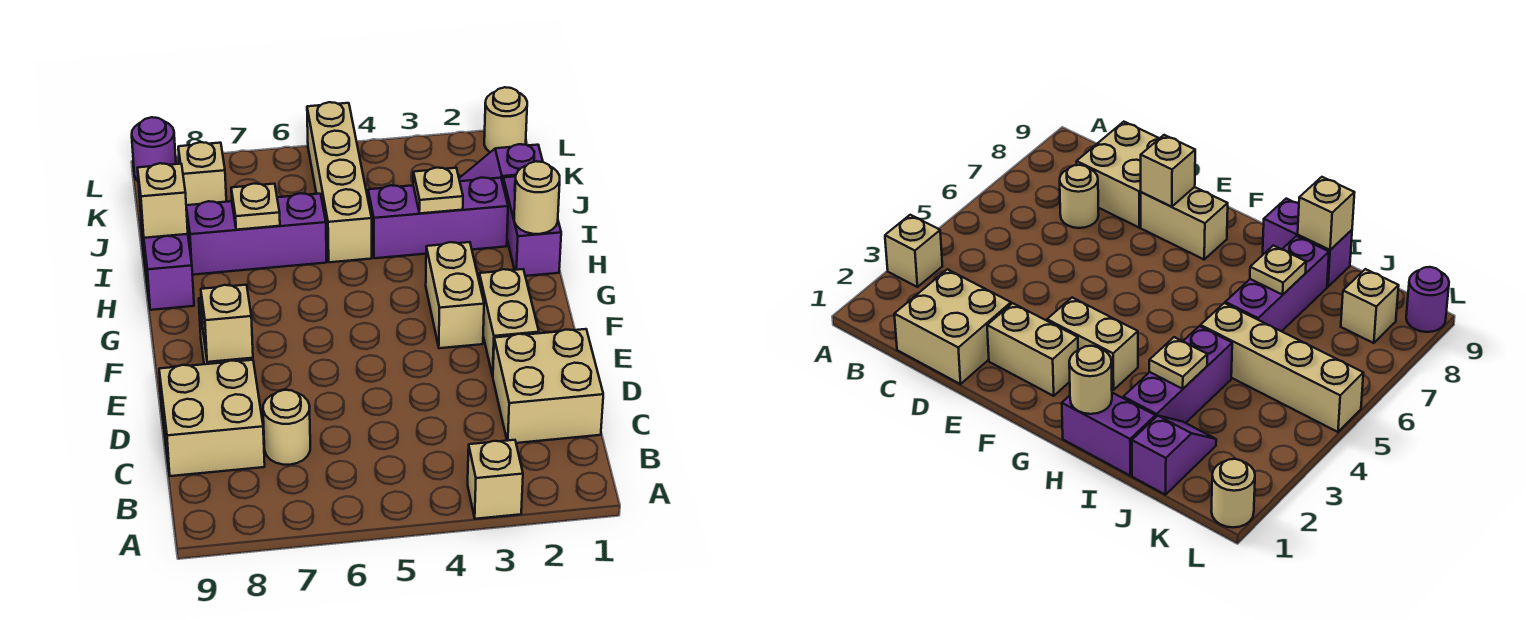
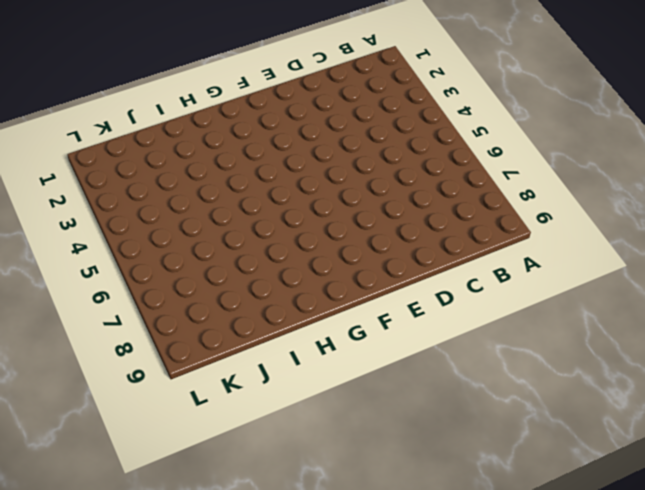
none -> tan 1x1 brick [468,440,523,519]
none -> tan 2x2 brick [493,329,603,443]
none -> tan 1x1 round brick [263,390,310,465]

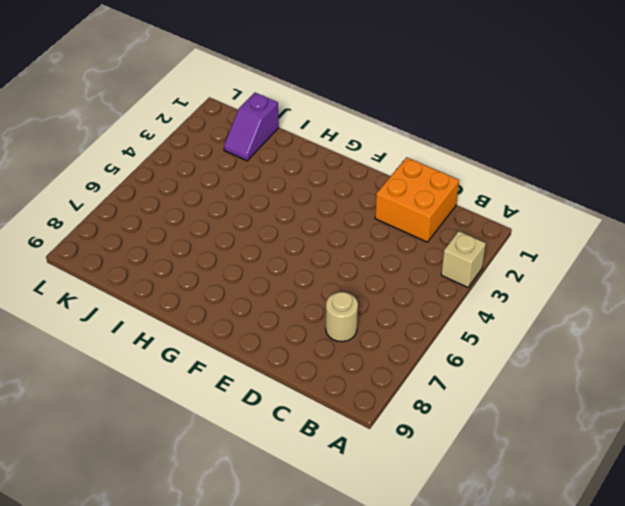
orange 2x2 brick [375,157,459,242] -> tan 2x2 brick [493,329,603,443]
none -> tan 2x2 brick [159,360,265,476]
none -> tan 1x2 brick [479,269,539,376]
none -> tan 1x2 brick [1141,187,1228,259]

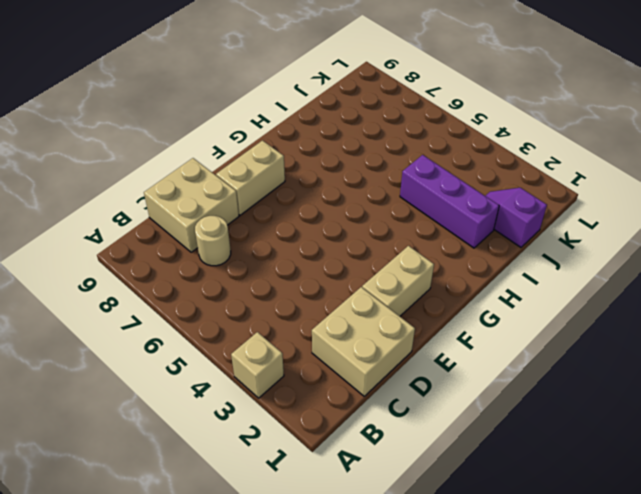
none -> tan 1x2 brick [426,242,484,348]
none -> purple 1x2 brick [503,176,561,276]
none -> purple 1x2 brick [141,219,194,310]

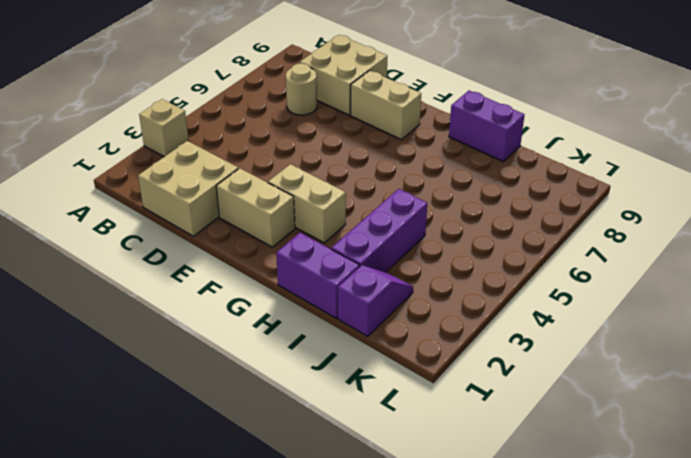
none -> tan 1x4 brick [307,102,372,262]
none -> purple 1x3 brick [186,193,327,275]
none -> tan 1x1 brick [178,142,226,205]

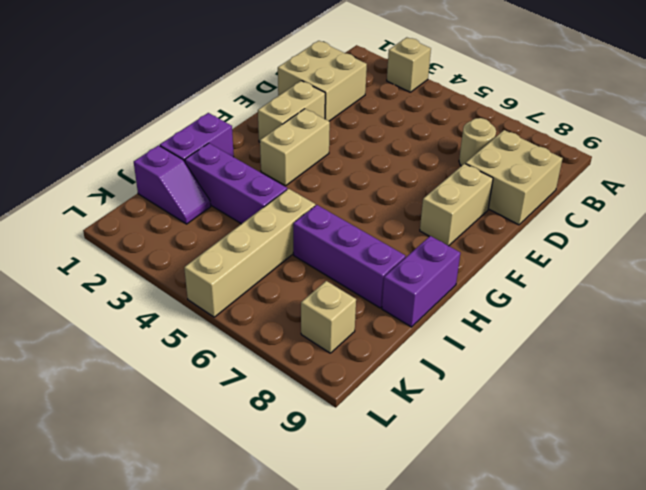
none -> tan 1x1 round brick [484,87,527,152]
none -> purple 1x1 round brick [132,117,176,181]
none -> tan 1x1 brick [201,285,253,362]

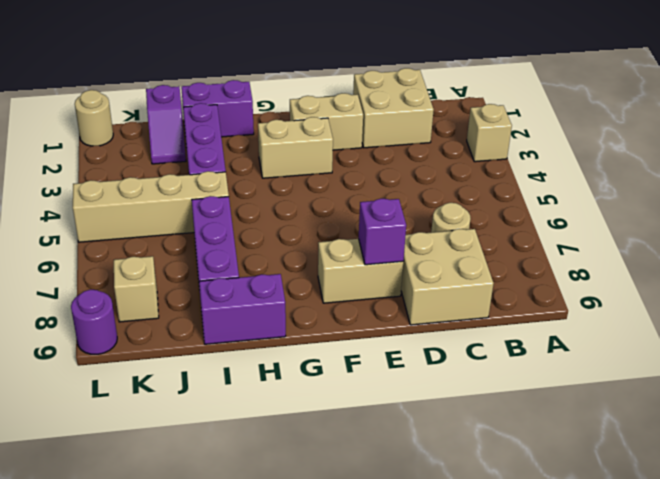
purple 1x1 brick [359,198,406,265] -> tan 1x1 brick [201,285,253,362]
none -> tan 1x1 round brick [514,161,560,234]
none -> tan 1x1 plate [413,168,463,213]
none -> tan 1x1 plate [231,183,280,230]

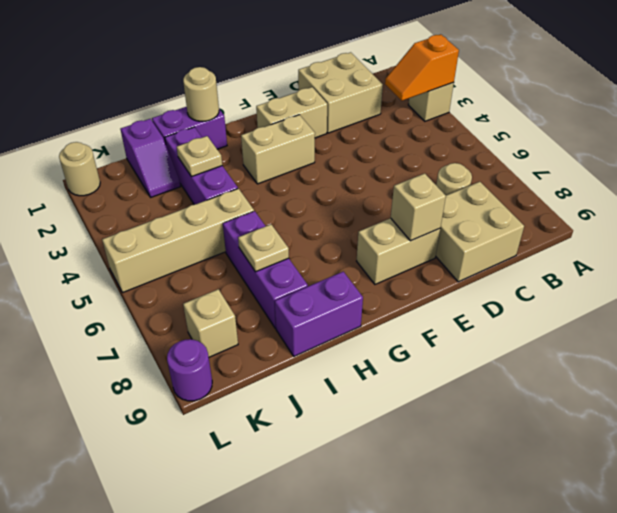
orange 1x2 slope [385,34,459,101] -> none
none -> tan 1x1 brick [138,163,188,238]

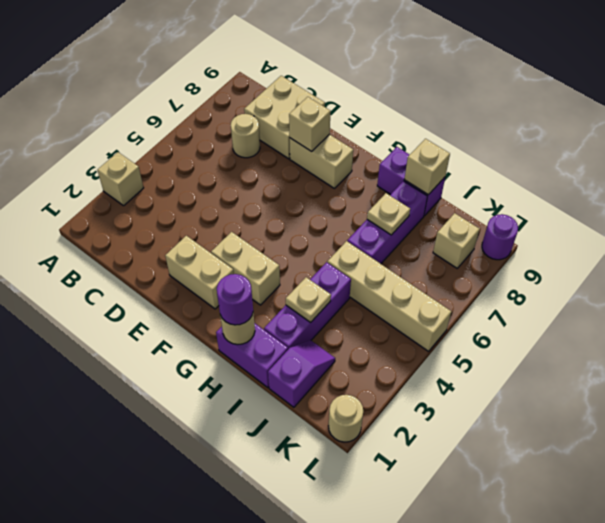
purple 1x1 round brick [217,274,253,325] -> none
none -> tan 2x2 brick [493,329,603,443]

